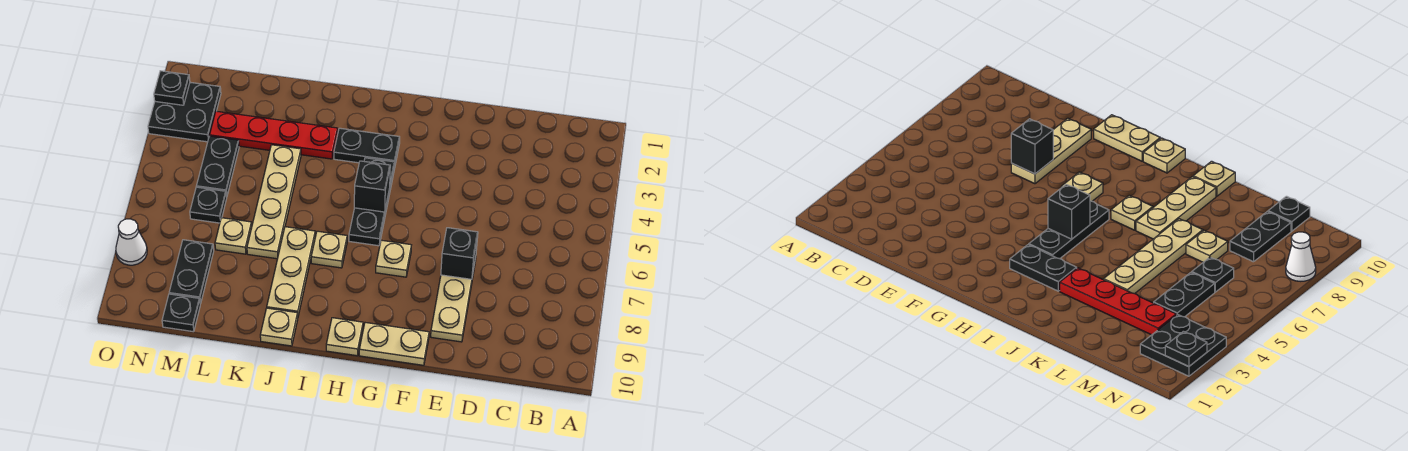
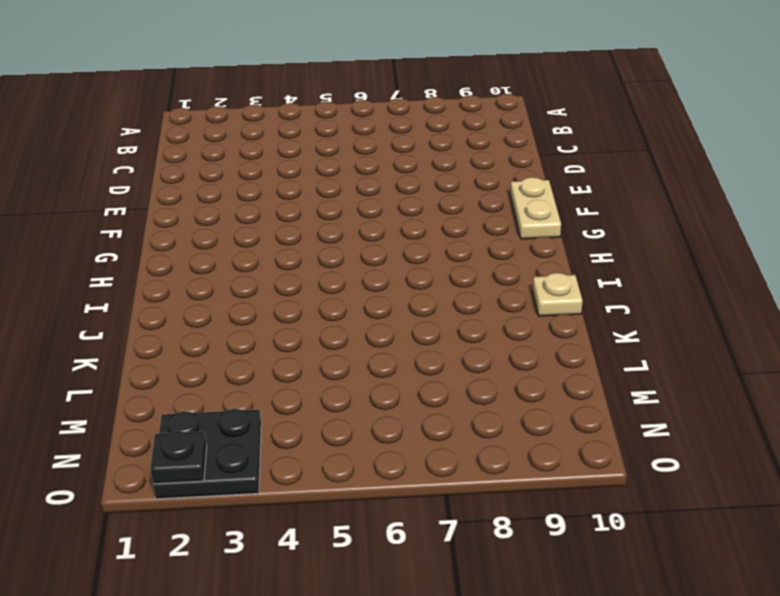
none -> tan 1x3 plate [431,258,476,342]
none -> tan 1x1 plate [376,240,411,277]
none -> black 1x2 plate [334,128,400,164]

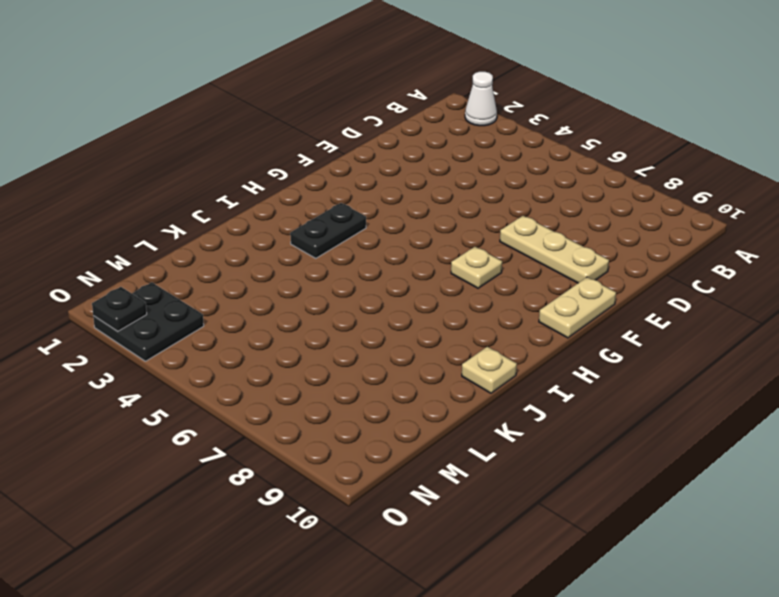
white 1x1 cone [465,72,497,126] -> white 1x1 cone moved to [116,219,147,265]
none -> black 1x3 plate [349,158,395,246]
none -> tan 1x1 plate [326,318,363,356]
none -> tan 1x1 plate [311,231,347,268]

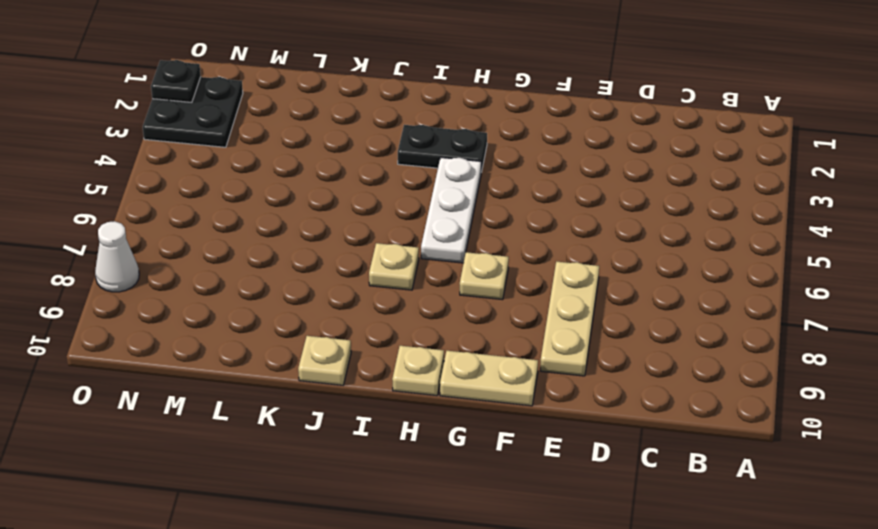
white 1x3 plate [421,158,481,263] -> black 1x3 plate [349,158,395,246]
none -> red 1x4 plate [210,111,338,159]
none -> tan 1x3 plate [267,227,315,316]
none -> tan 1x4 plate [247,145,301,259]

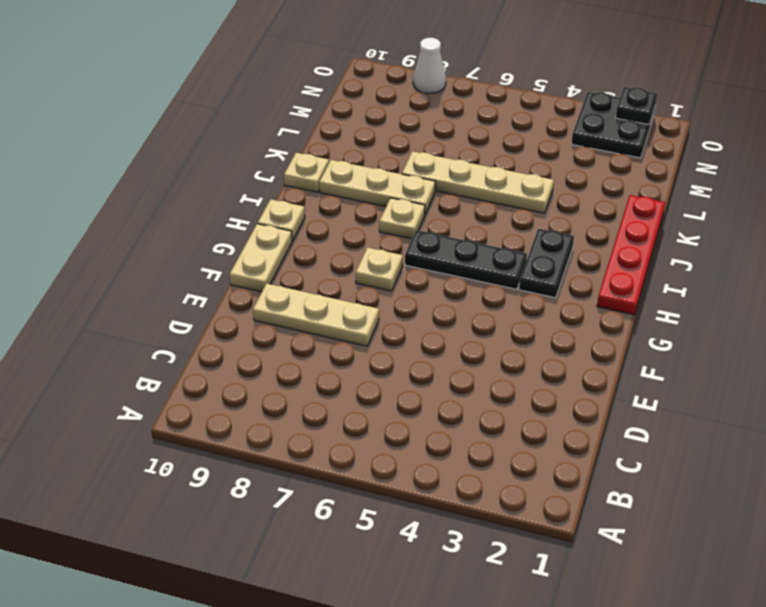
red 1x4 plate [597,195,665,315] -> red 1x4 plate moved to [210,111,338,159]
none -> tan 1x1 plate [215,218,252,254]
none -> black 1x2 plate [197,136,239,196]
none -> black 1x1 plate [190,187,227,223]

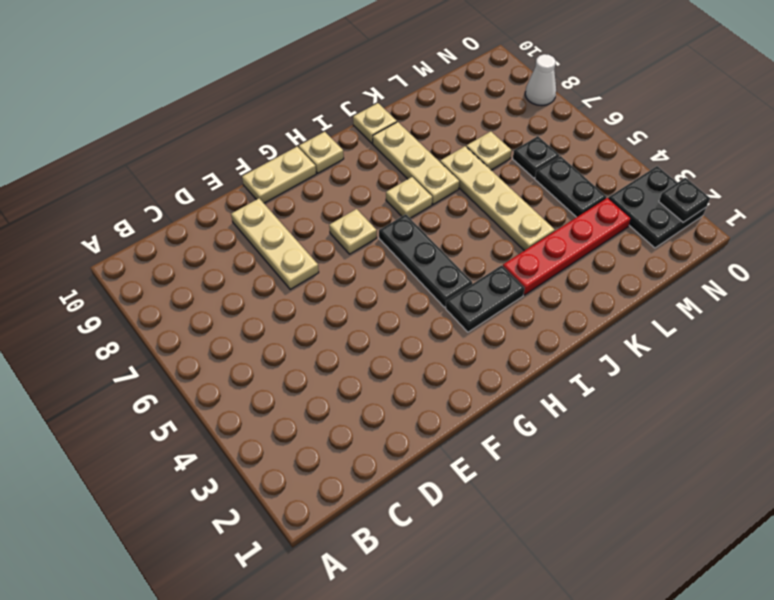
none -> black 1x2 plate [169,240,214,304]
none -> black 1x1 plate [162,294,200,332]
none -> black 1x1 brick [441,228,478,279]

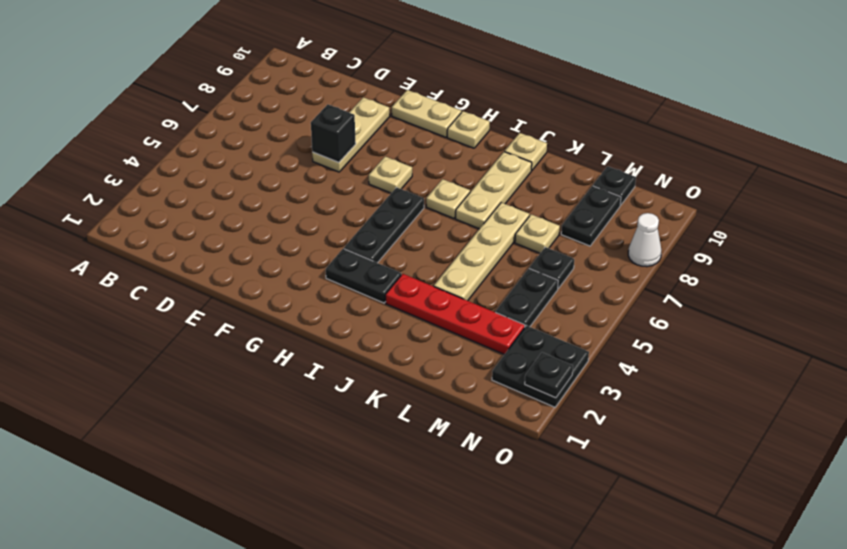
none -> black 1x1 brick [354,161,390,212]

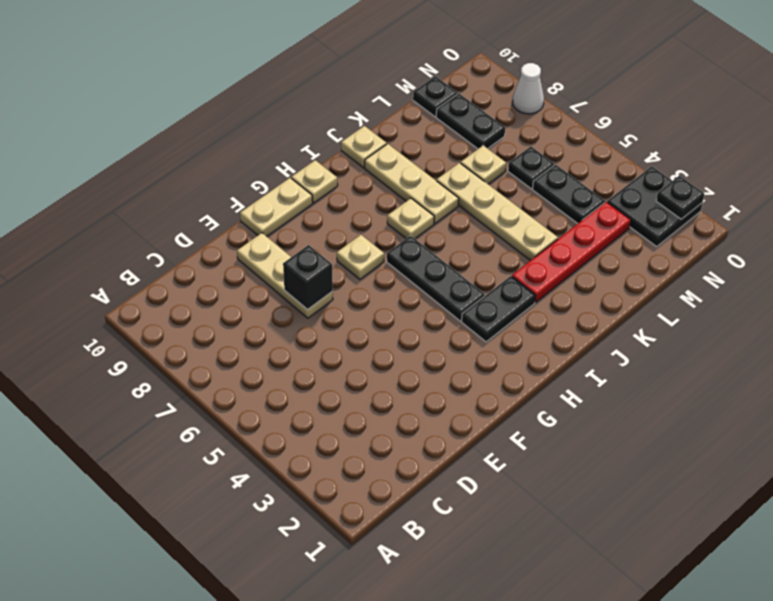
none -> black 1x1 brick [354,161,390,212]

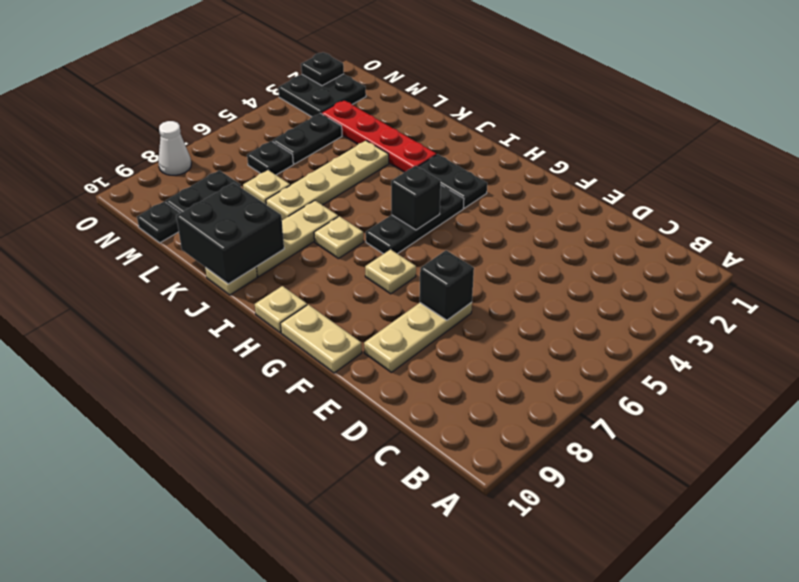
black 2x2 brick [176,183,284,284] -> none

